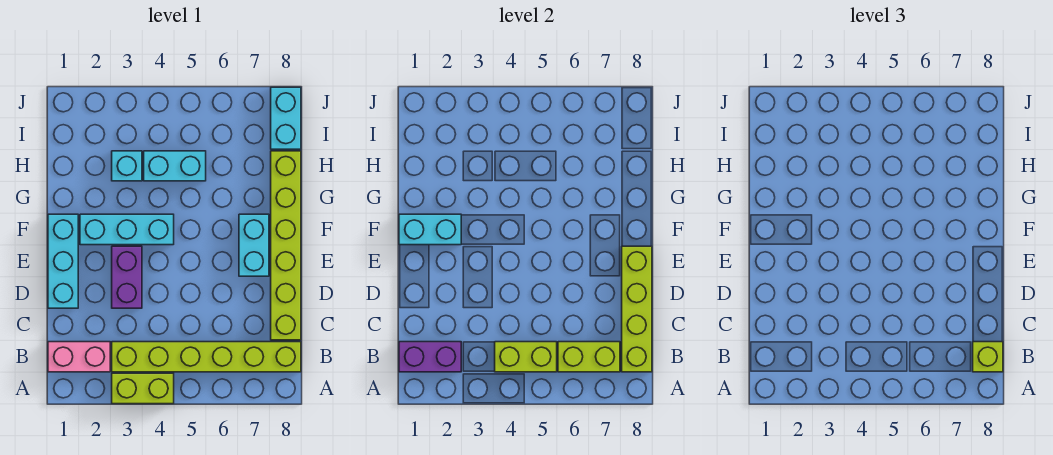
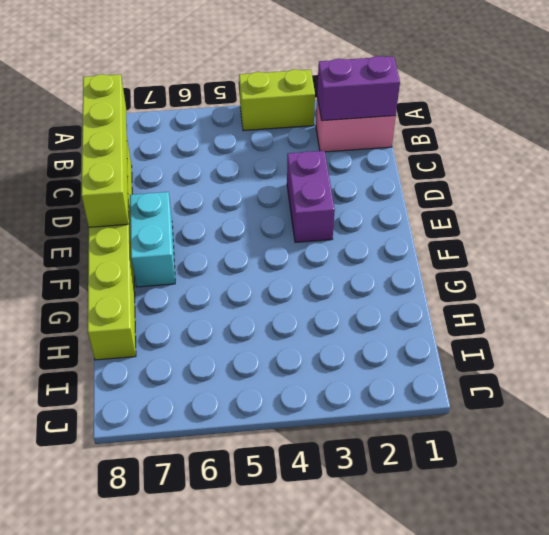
none -> lime 1x6 brick [112,342,301,372]
none -> cyan 1x3 brick [48,214,78,308]
none -> cyan 1x3 brick [80,214,174,245]

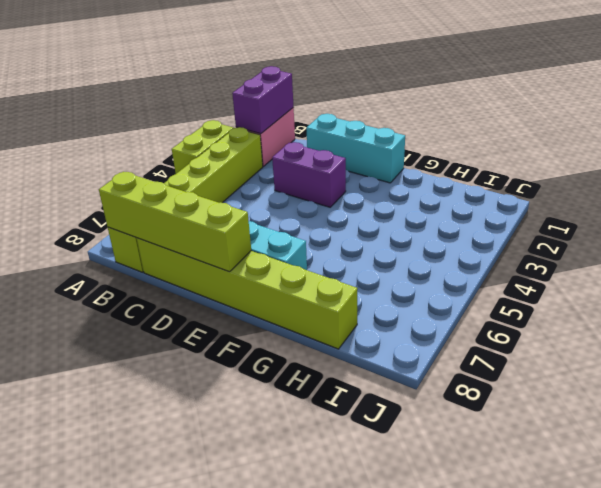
none -> cyan 1x3 brick [80,214,174,245]
none -> cyan 1x1 brick [112,151,142,181]
none -> cyan 1x2 brick [144,151,206,181]

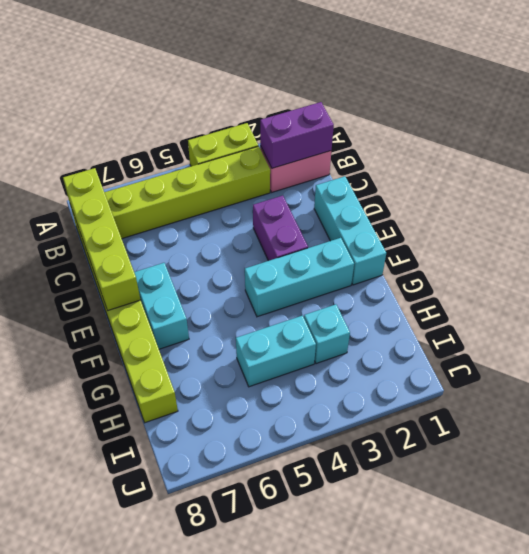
none -> cyan 1x2 brick [271,87,301,149]
none -> lime 1x2 brick [495,342,557,372]
none -> lime 1x2 brick [558,342,620,372]

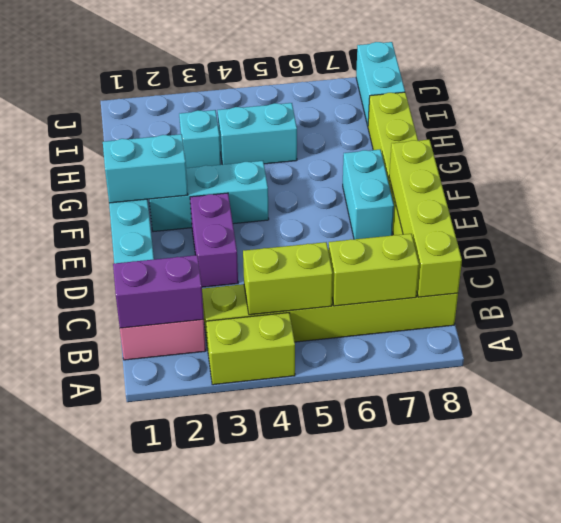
none -> lime 1x1 brick [973,342,1003,372]

